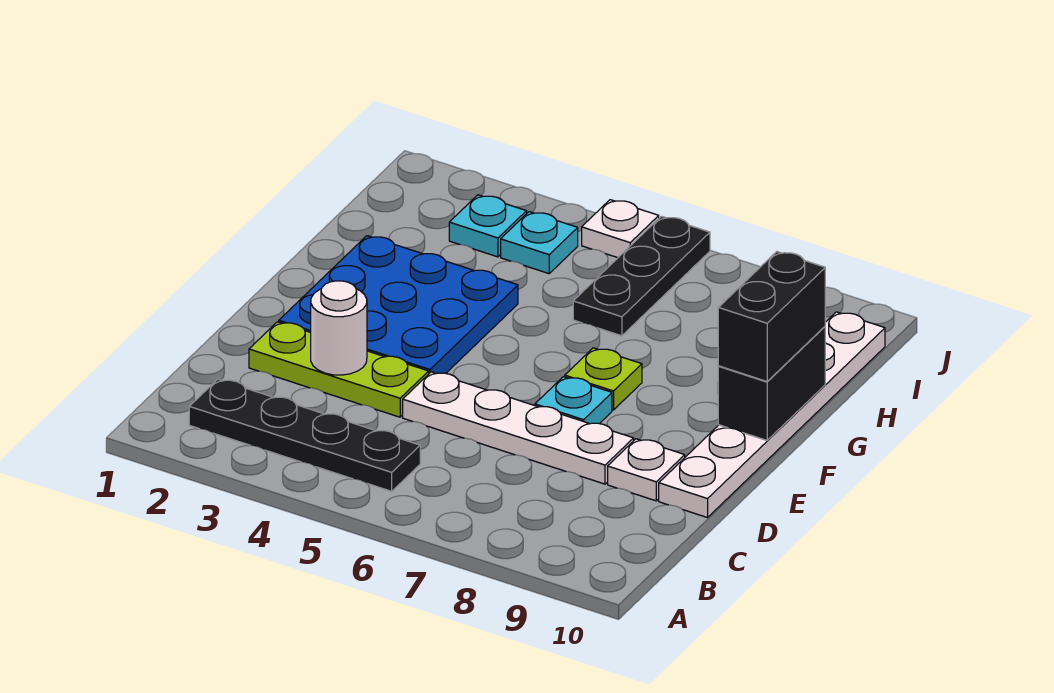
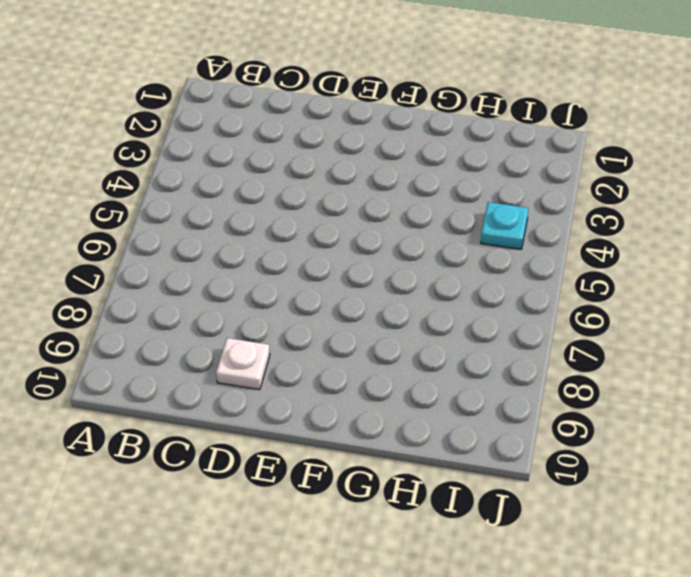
none -> black 1x4 plate [189,379,420,491]
none -> lime 1x3 plate [249,322,429,417]
none -> white 1x4 plate [403,372,634,484]

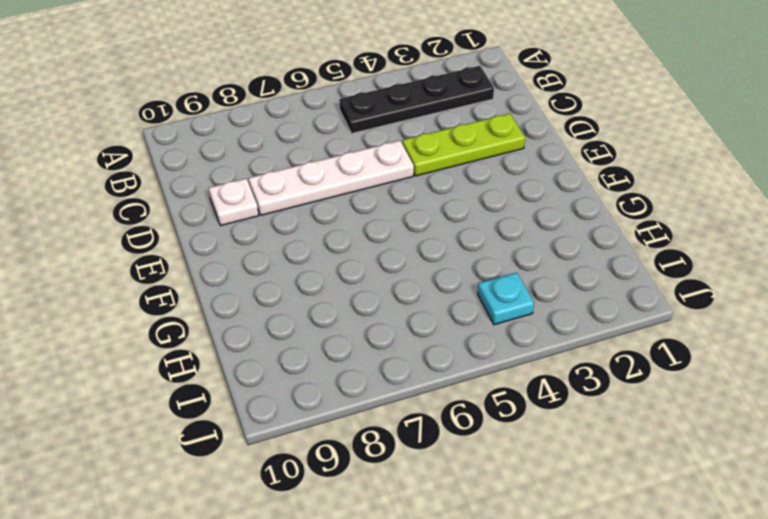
none -> white 1x6 plate [659,312,885,518]
none -> blue 3x3 plate [279,236,518,374]
none -> cyan 1x1 plate [535,377,612,424]

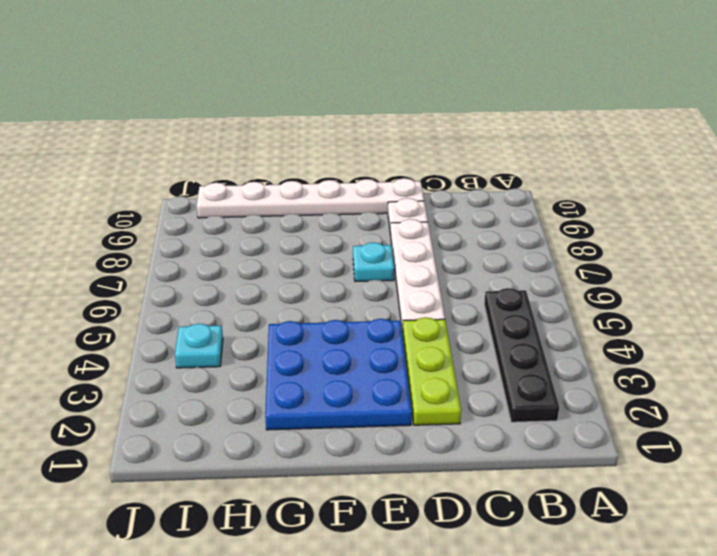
none -> lime 1x1 plate [565,348,642,410]
none -> black 1x3 plate [573,216,710,336]
none -> cyan 1x1 plate [449,195,527,257]

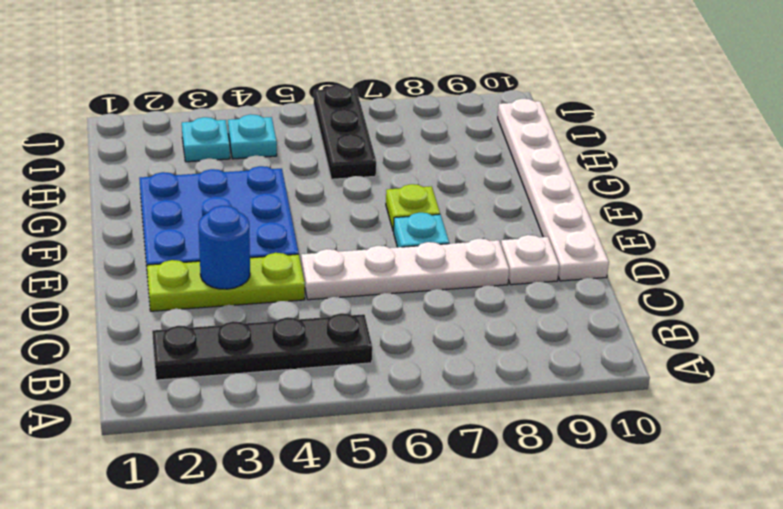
blue 1x1 round brick [199,206,250,289] -> white 1x1 round brick [311,281,367,375]
none -> white 1x1 plate [582,200,659,258]
none -> black 1x2 brick [718,327,825,440]
none -> black 1x2 brick [718,252,825,381]

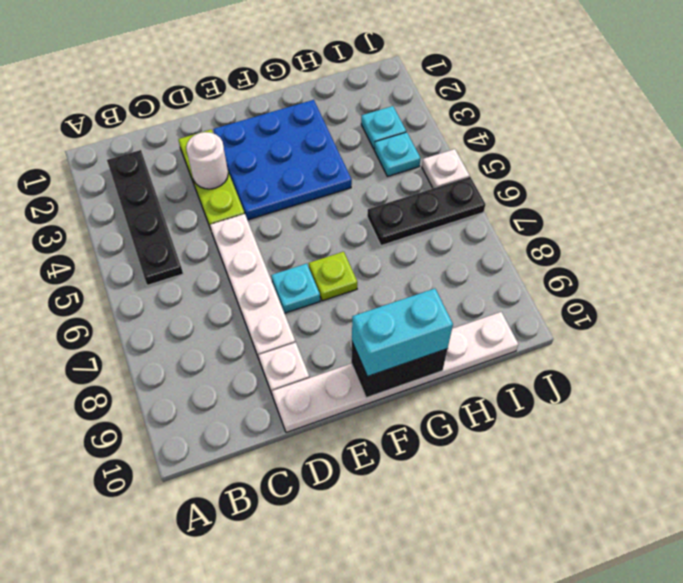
cyan 1x2 brick [352,289,453,377] -> black 1x2 brick [718,252,825,381]

